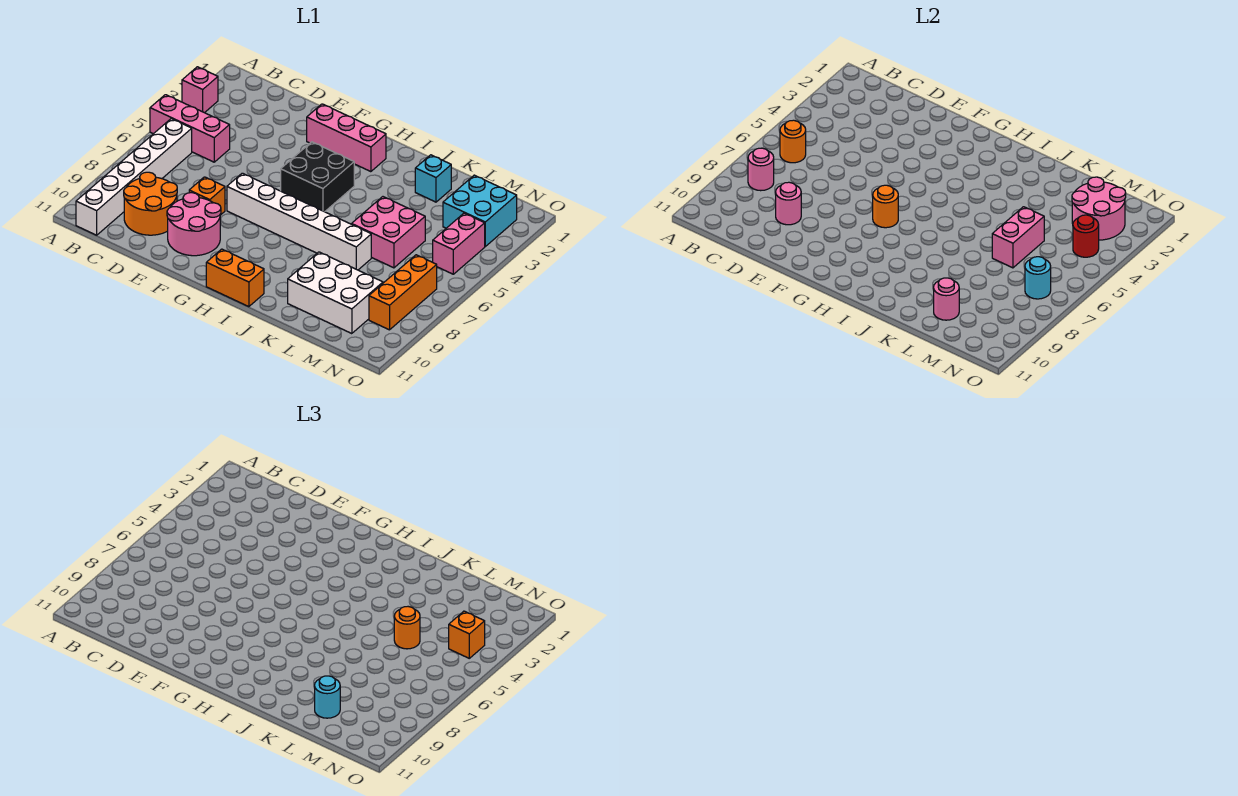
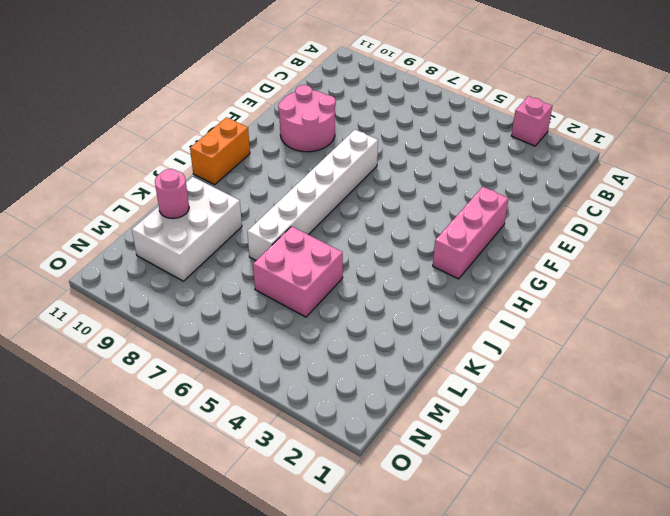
none -> pink 1x3 brick [150,95,230,162]
none -> white 1x6 brick [76,119,192,235]
none -> orange 2x2 round brick [124,172,177,235]

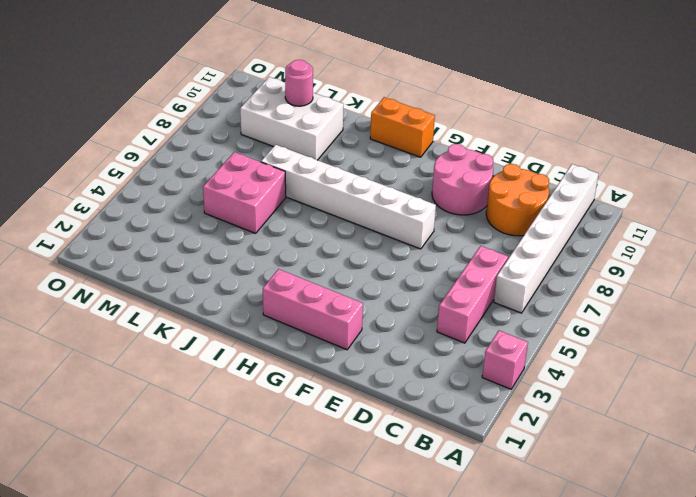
pink 1x3 brick [437,246,508,343] -> pink 1x3 brick turned to [150,95,230,162]
none -> orange 1x1 brick [189,177,225,215]
none -> black 2x2 brick [281,142,354,212]
none -> cyan 1x1 brick [415,155,451,202]

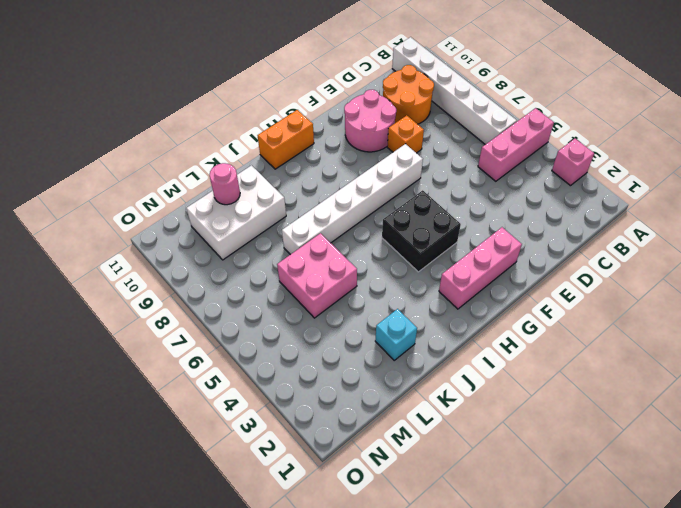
none -> cyan 2x2 brick [443,175,517,246]
none -> pink 1x2 brick [433,213,485,274]
none -> orange 1x3 brick [369,255,437,330]

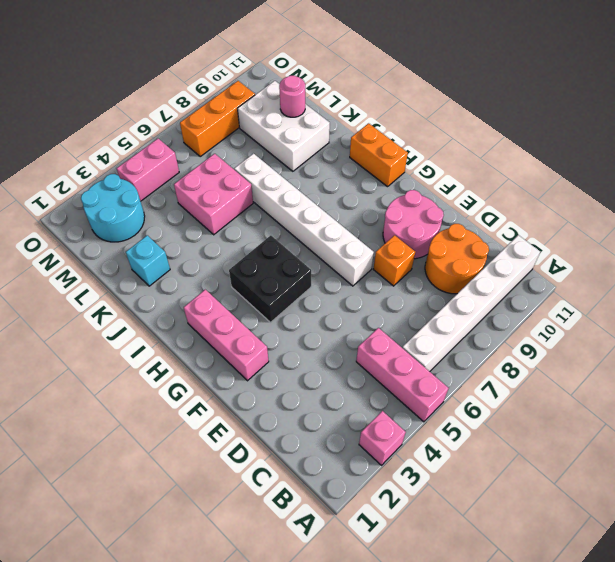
cyan 2x2 round brick [81,174,145,242] -> cyan 2x2 brick [443,175,517,246]
none -> orange 1x1 round brick [780,120,806,163]
none -> pink 1x1 round brick [748,148,774,191]
none -> pink 1x1 round brick [776,182,801,225]

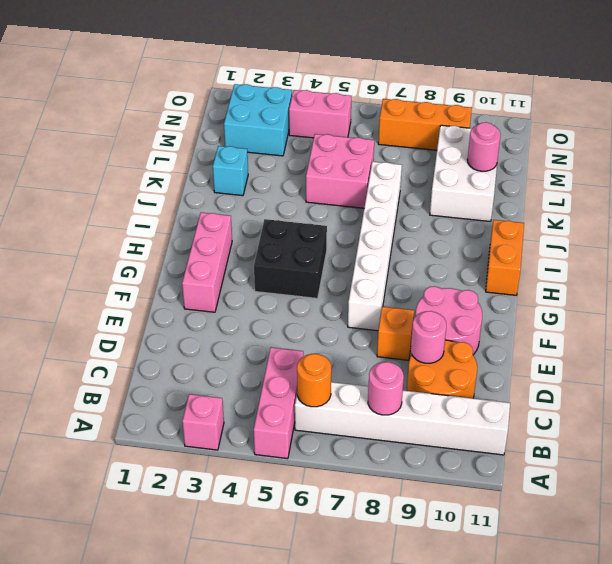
none -> orange 1x1 round brick [873,185,898,228]
none -> pink 1x2 brick [992,207,1044,268]
none -> pink 2x2 round brick [1072,177,1126,240]

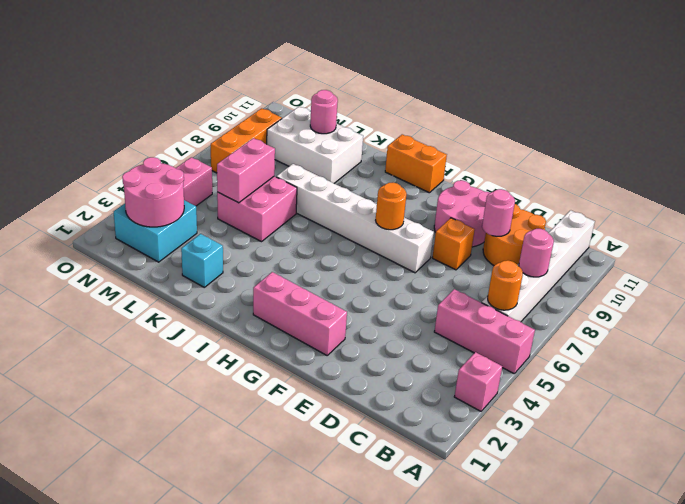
none -> black 2x2 brick [281,142,354,212]
none -> red 1x1 round brick [1073,215,1099,257]
none -> cyan 1x1 round brick [1025,257,1051,299]

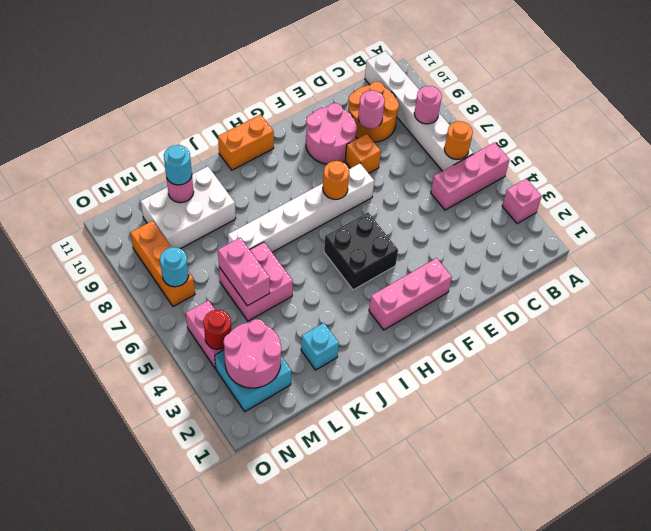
none -> orange 1x1 round brick [394,607,420,649]
none -> orange 1x1 brick [449,611,485,658]

